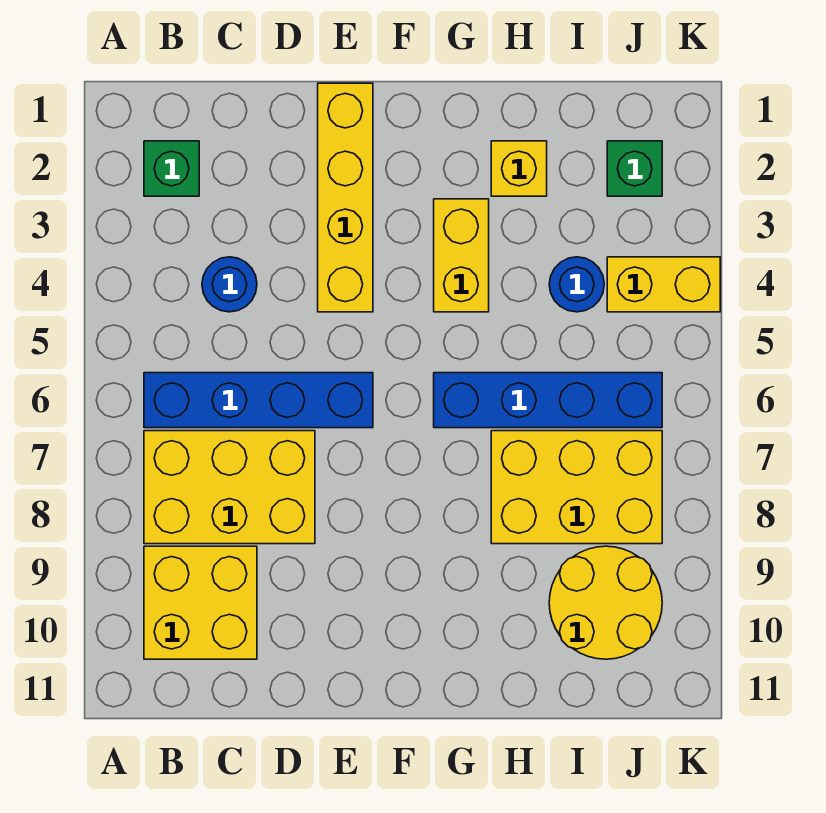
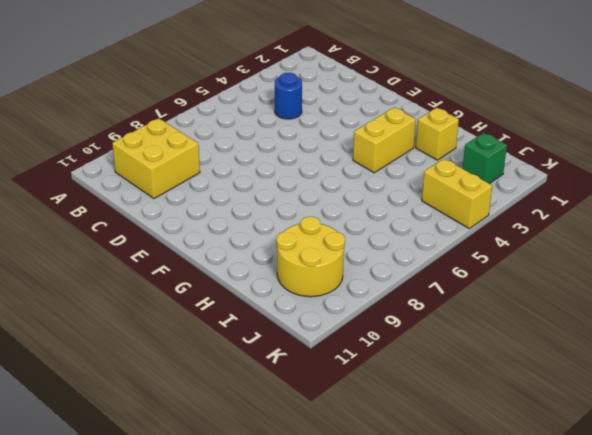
none -> green 1x1 brick [144,141,199,196]
none -> blue 1x4 brick [144,373,373,428]
none -> yellow 2x3 brick [144,431,315,544]

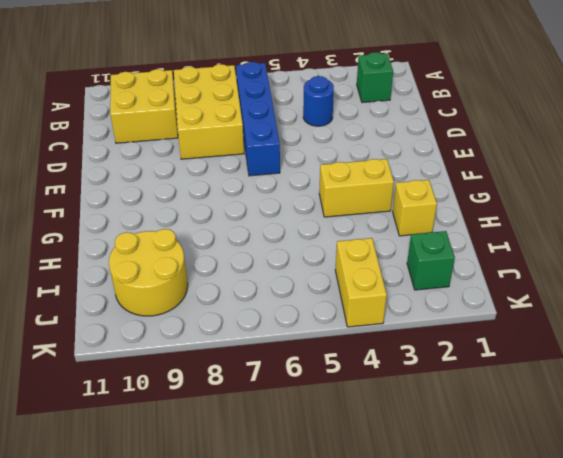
none -> yellow 1x4 brick [318,83,373,312]
none -> blue 1x4 brick [434,373,662,428]
none -> yellow 2x3 brick [491,431,662,544]

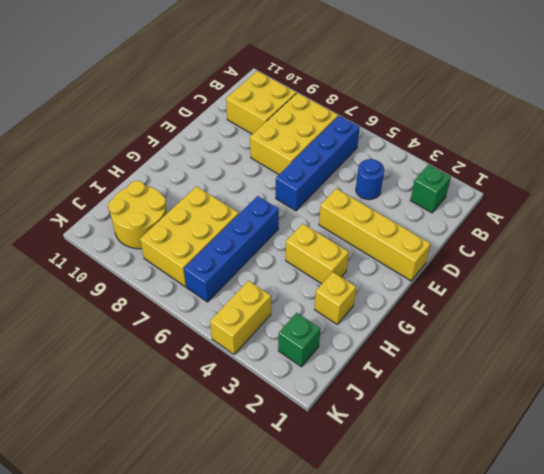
none -> blue 1x1 round brick [549,257,604,312]

